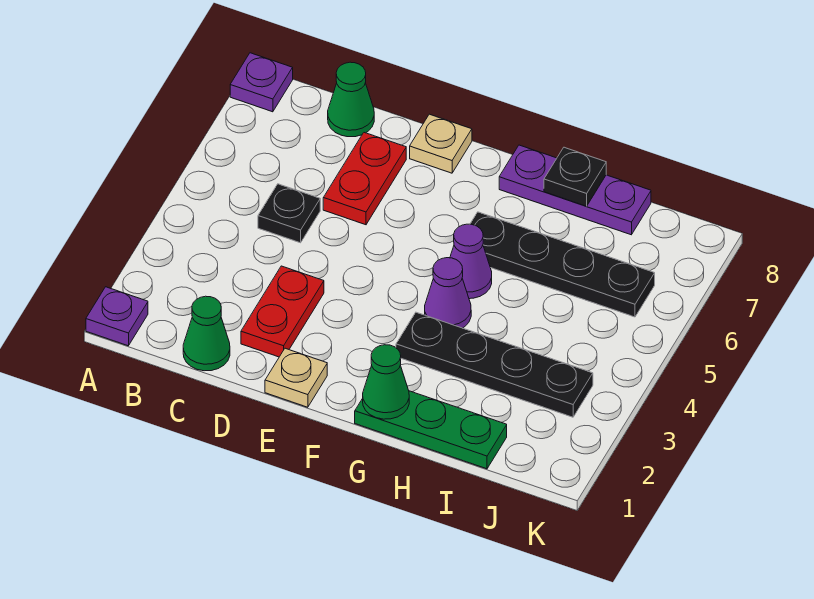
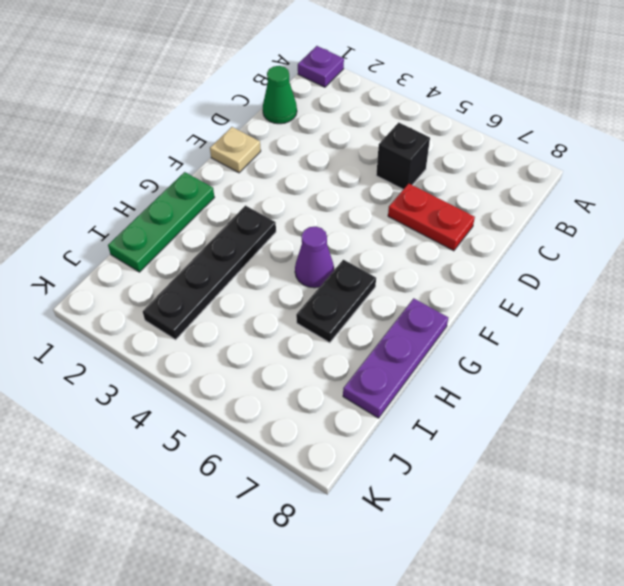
black 1x1 brick [376,123,430,189] -> black 1x1 plate [258,184,320,243]
black 1x2 plate [296,260,376,343] -> black 1x4 plate [470,212,655,317]
none -> purple 1x1 plate [230,53,293,112]
none -> green 1x1 cone [328,62,374,137]
none -> red 1x2 plate [241,266,324,357]

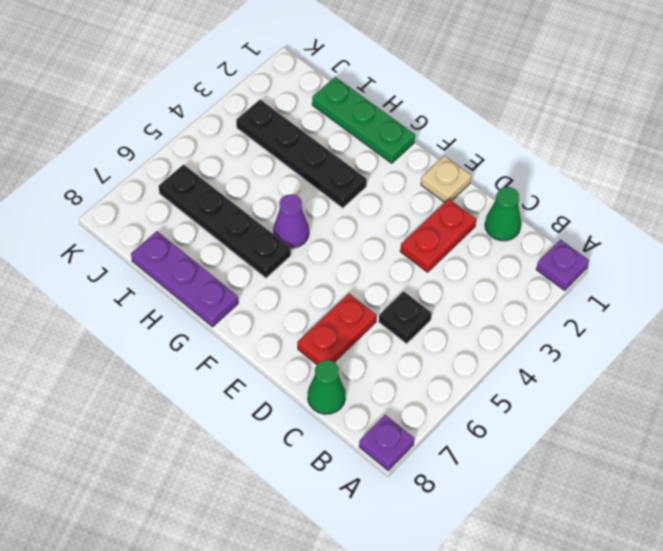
none -> tan 1x1 plate [410,114,472,173]
none -> purple 1x1 cone [425,258,471,328]
none -> green 1x1 cone [363,345,409,419]

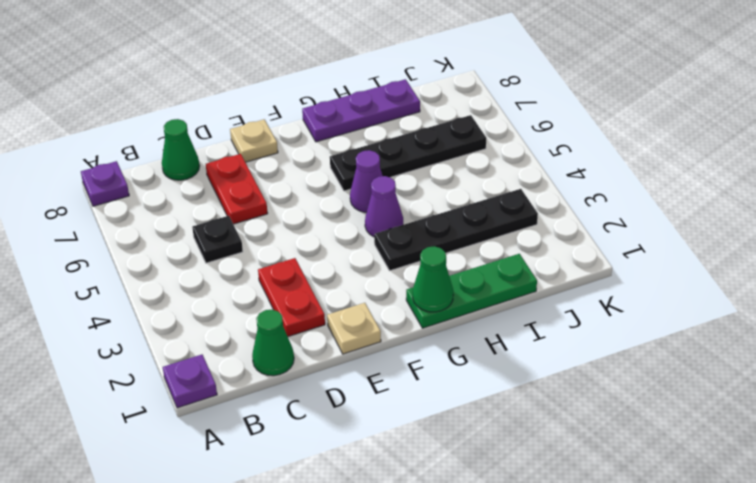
none -> black 1x1 plate [544,147,606,206]

